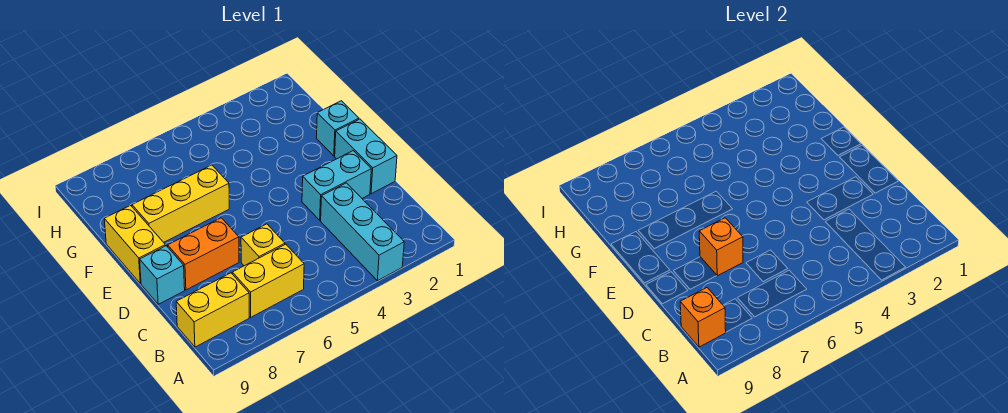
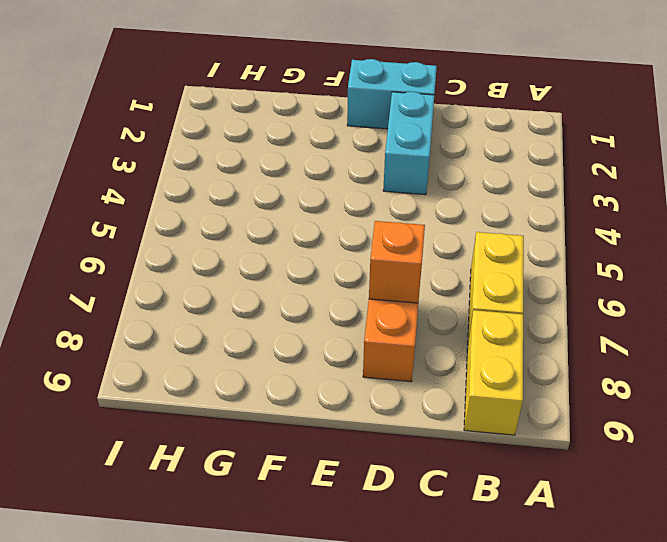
none -> cyan 1x3 brick [321,183,404,281]
none -> yellow 1x1 brick [241,224,285,266]
none -> cyan 1x1 brick [140,246,185,304]

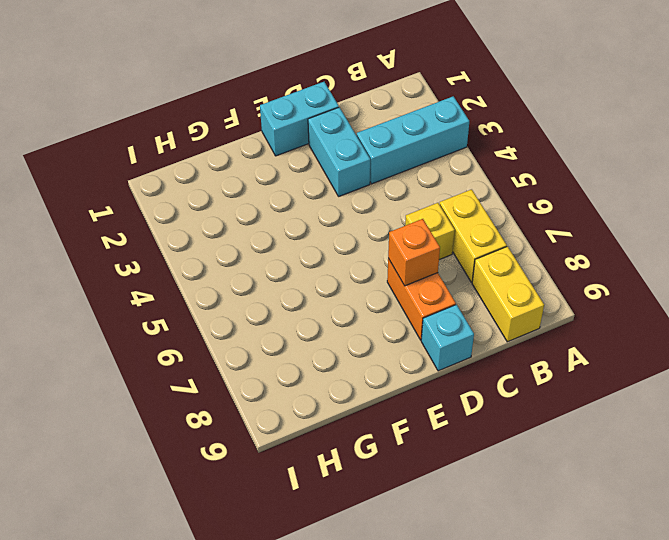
none -> yellow 1x2 brick [104,205,165,284]
none -> cyan 1x1 brick [316,101,359,156]
none -> yellow 1x3 brick [132,165,229,242]

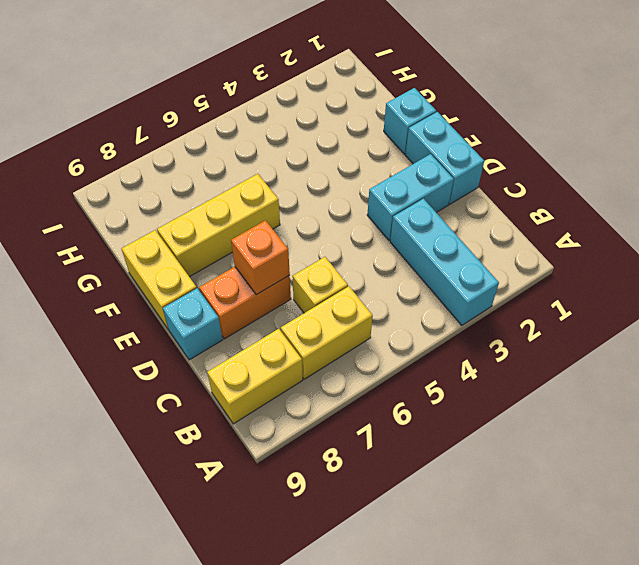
none -> orange 1x1 brick [680,288,726,347]

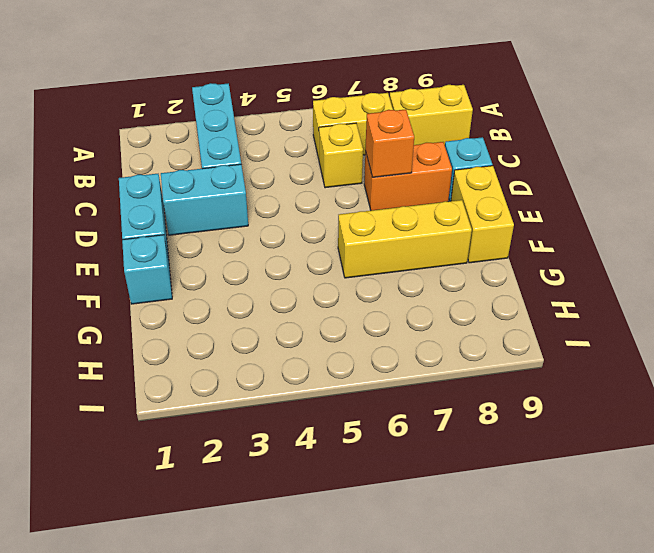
none -> orange 1x1 brick [680,288,726,347]

